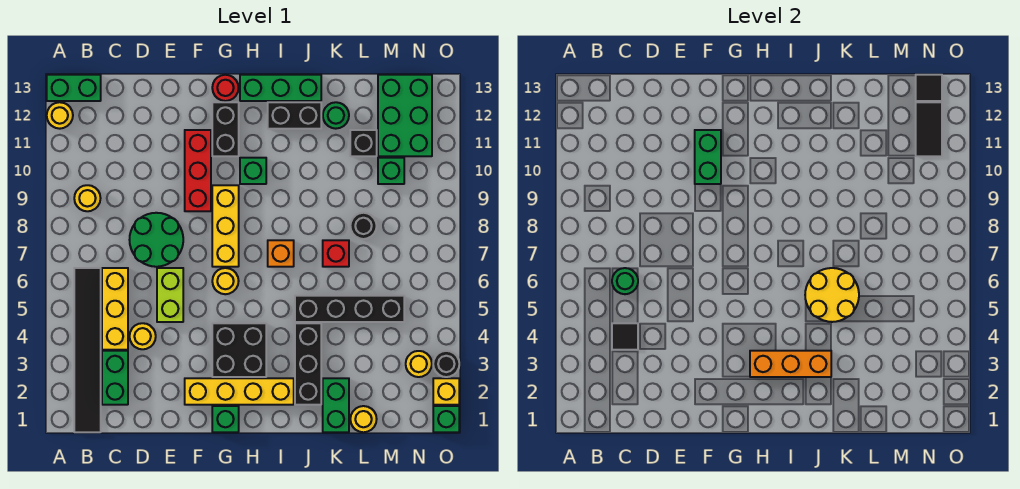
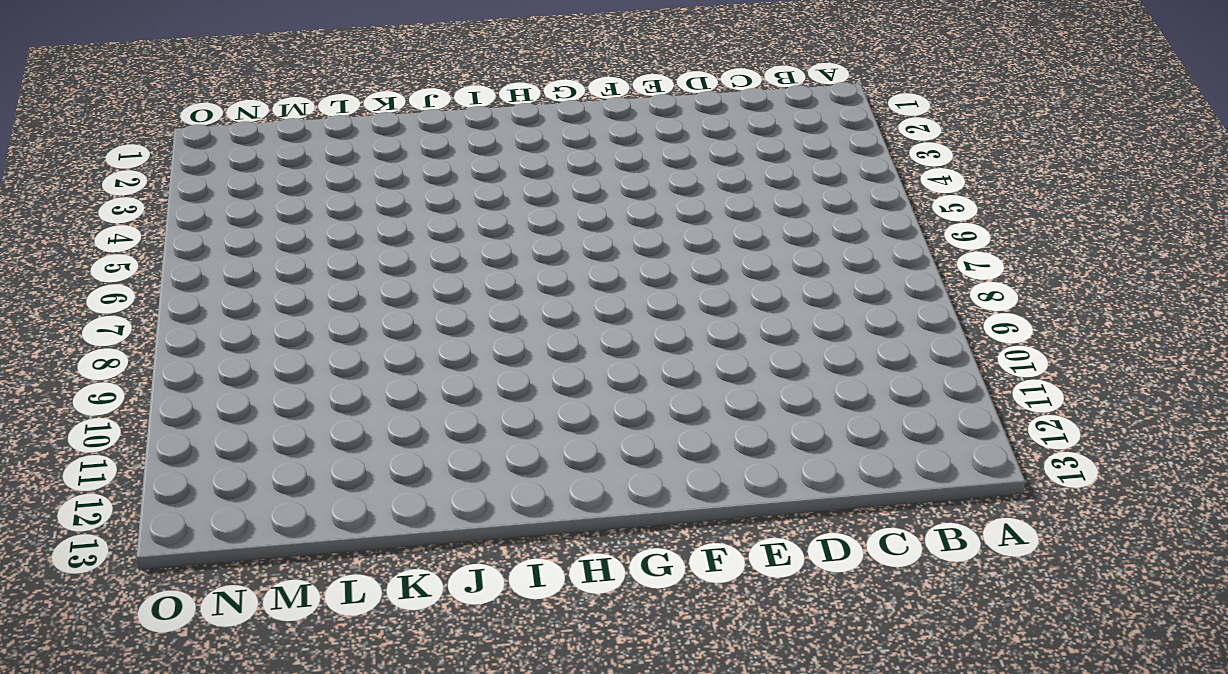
none -> yellow 1x1 round brick [47,102,73,129]
none -> green 1x2 brick [47,75,101,101]
none -> black 1x6 tile [74,268,101,432]
none -> yellow 1x1 round brick [74,185,101,211]

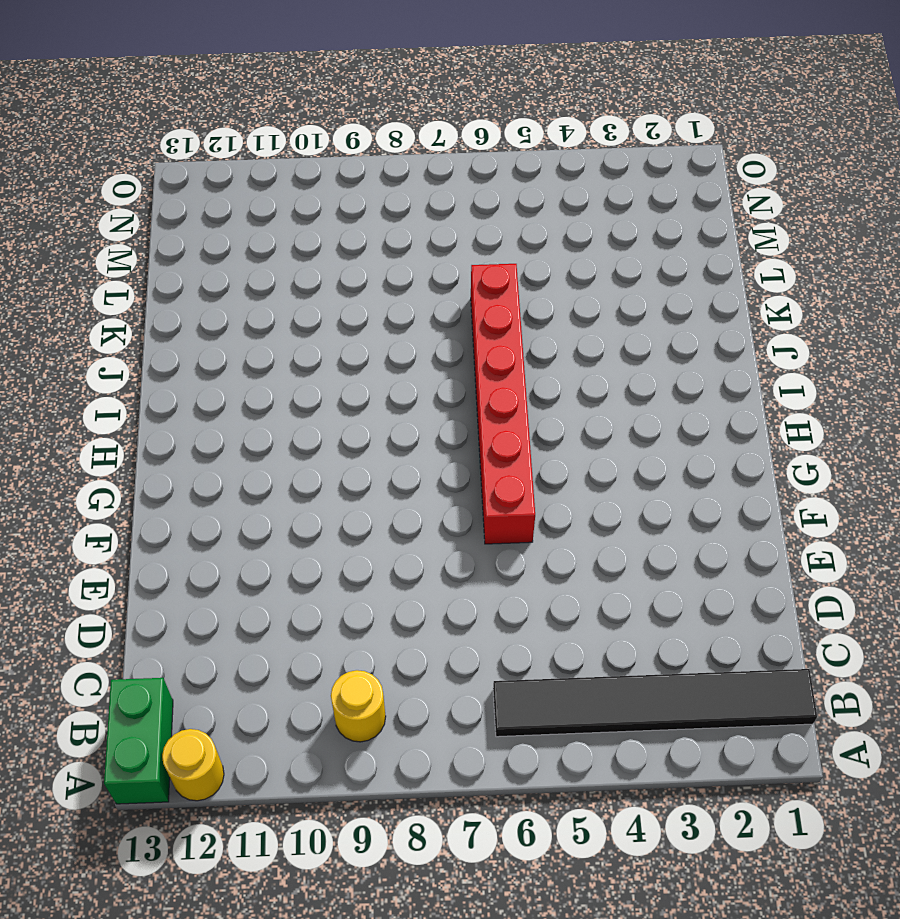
red 1x6 brick [471,264,535,544] -> yellow 1x1 round brick [212,268,239,294]
none -> green 1x2 brick [102,351,128,405]
none -> yellow 1x3 brick [102,268,128,350]
none -> yellow 1x1 round brick [130,323,156,349]
none -> green 2x2 round brick [130,213,183,267]

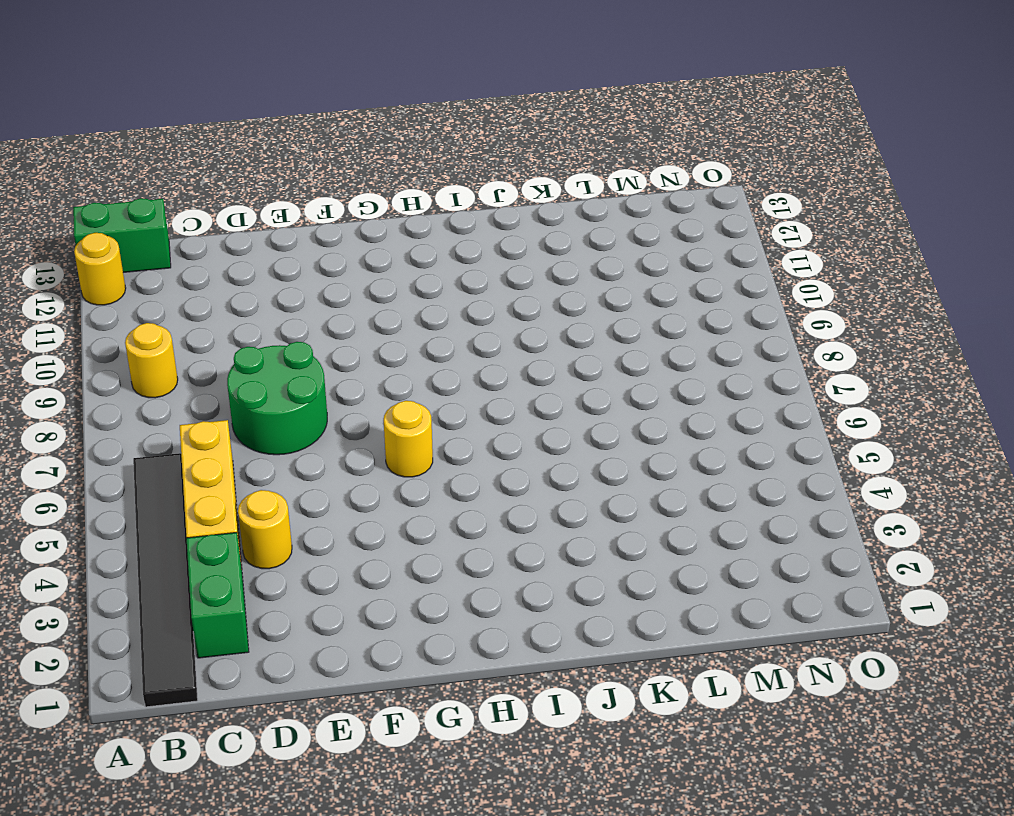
none -> lime 1x2 brick [157,268,183,322]
none -> yellow 1x4 brick [185,378,294,405]
none -> red 1x3 brick [185,130,211,211]
none -> green 1x1 brick [212,406,239,432]

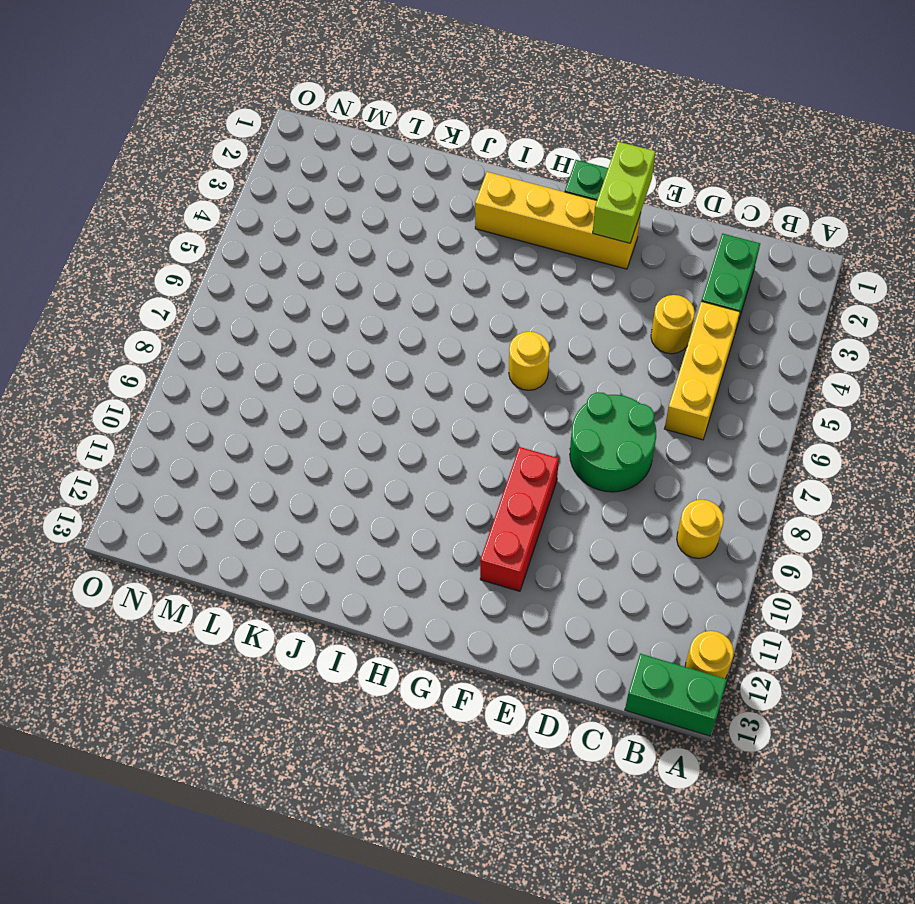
lime 1x2 brick [593,142,656,243] -> lime 1x2 brick moved to [157,268,183,322]
none -> black 1x6 tile [74,268,101,432]
none -> black 2x2 brick [212,323,266,377]
none -> yellow 1x3 brick [212,185,239,267]
none -> black 1x2 brick [212,102,239,156]

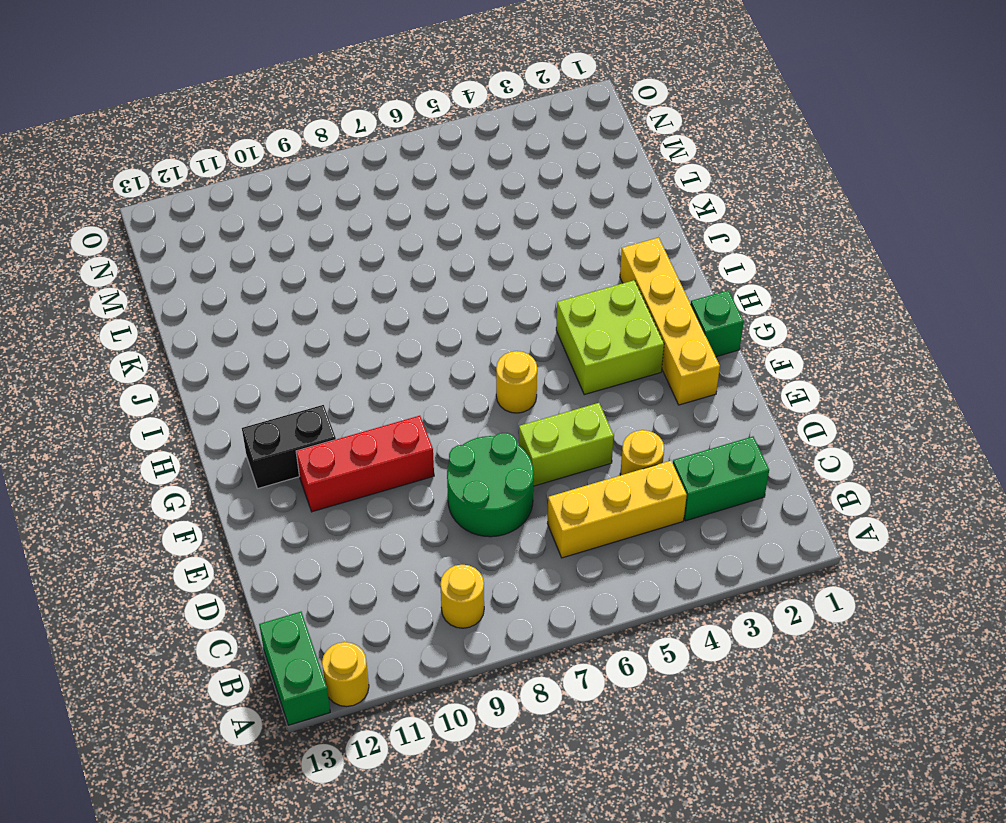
lime 2x2 brick [556,280,664,395] -> black 2x2 brick [212,323,266,377]
none -> black 1x6 tile [74,268,101,432]
none -> yellow 1x3 brick [212,185,239,267]
none -> red 1x1 round brick [212,75,239,101]
none -> green 1x1 brick [240,158,266,184]

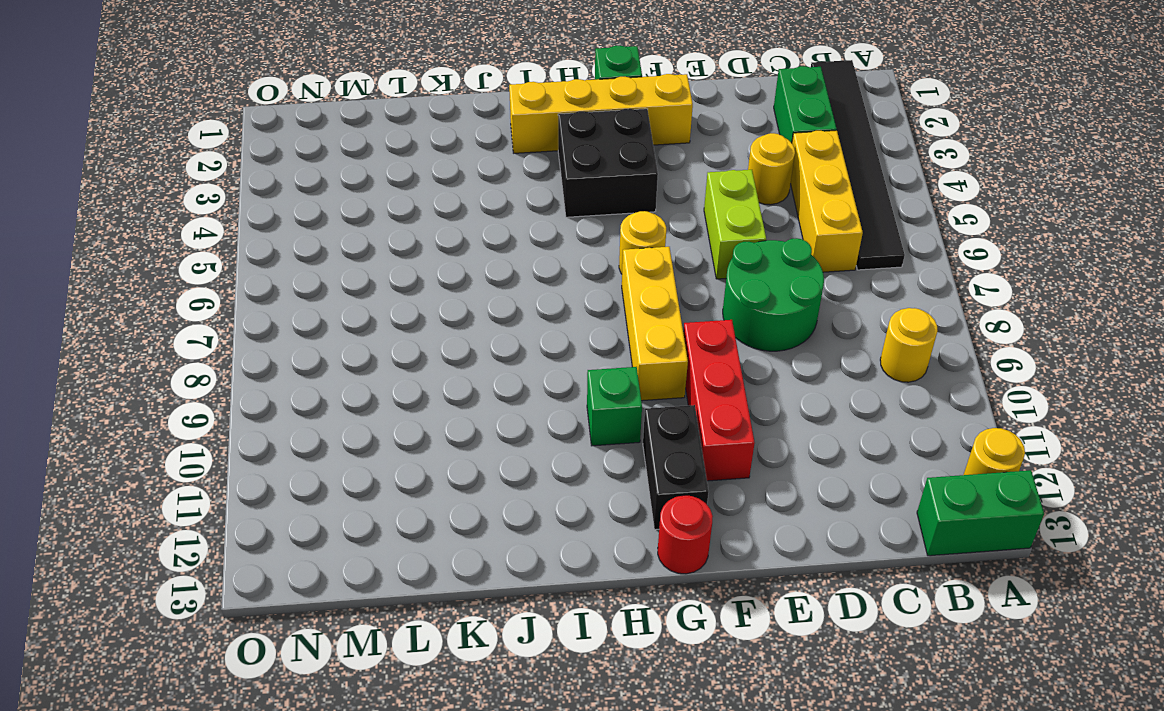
none -> green 1x3 brick [240,75,321,101]
none -> orange 1x1 brick [268,240,294,267]
none -> black 1x2 brick [268,102,321,129]
none -> black 1x3 brick [295,323,321,405]

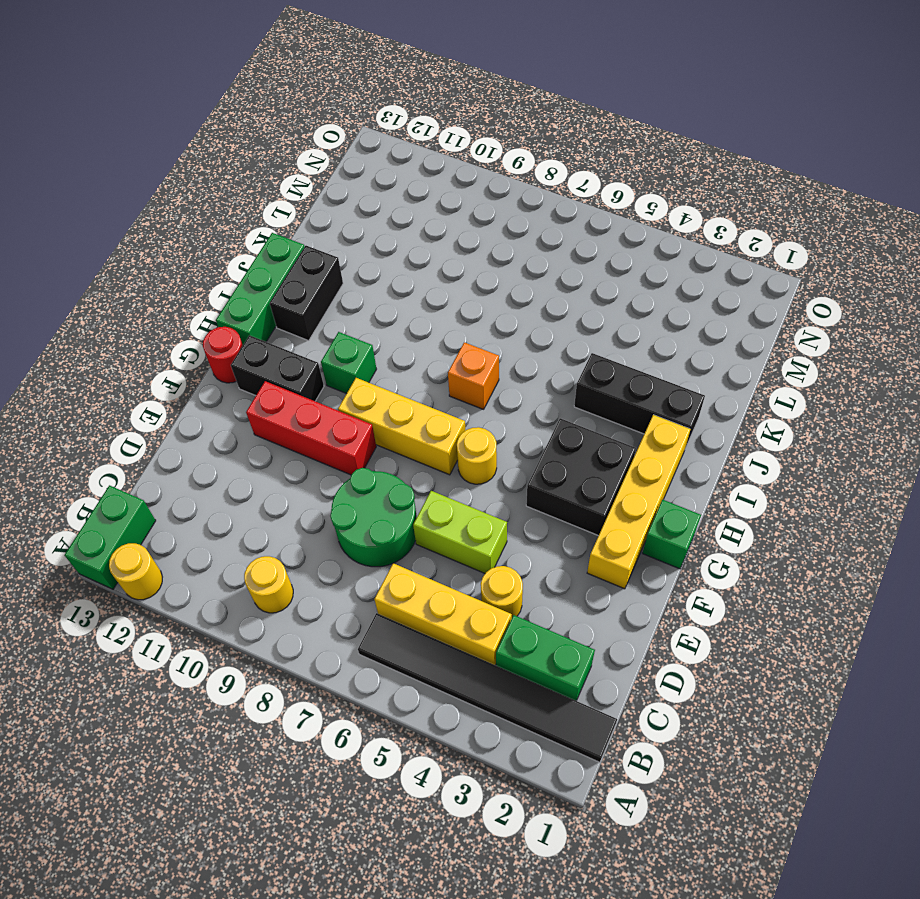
none -> black 1x4 brick [295,296,404,322]
none -> green 1x2 brick [323,378,349,432]
none -> red 1x1 brick [323,240,349,267]
none -> green 1x1 round brick [323,102,349,129]

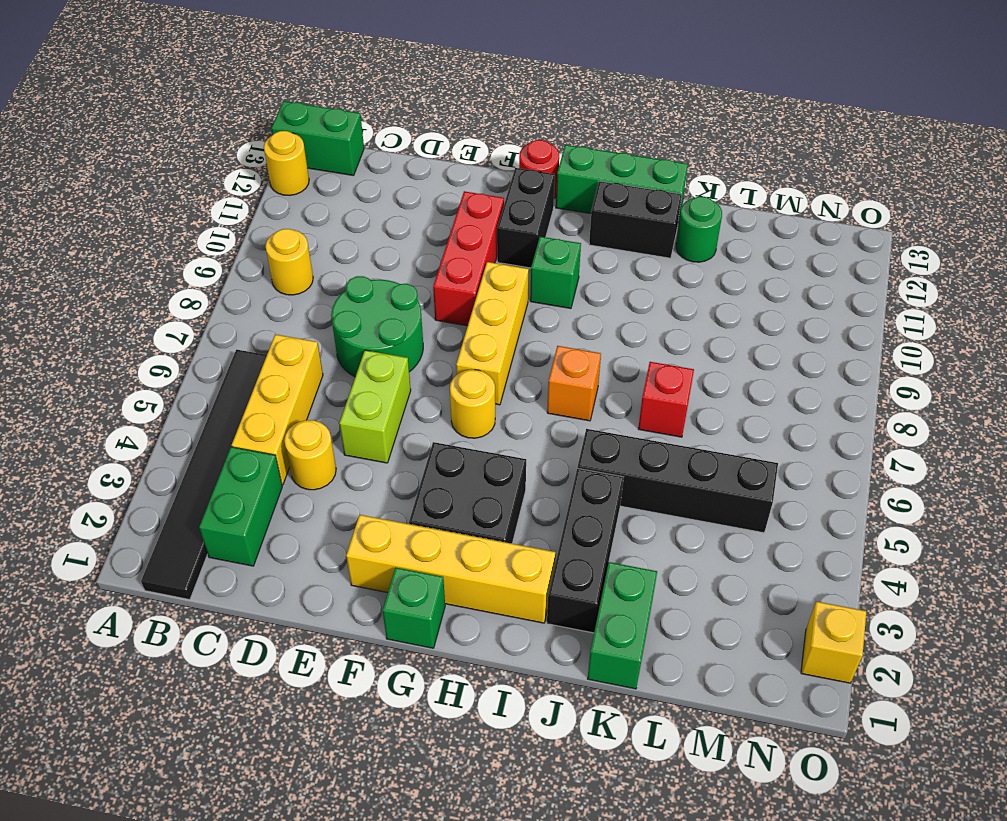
none -> yellow 1x1 round brick [350,406,377,432]
none -> black 1x1 round brick [350,213,377,239]
none -> black 1x1 brick [350,130,377,156]
none -> green 1x1 brick [378,158,404,184]

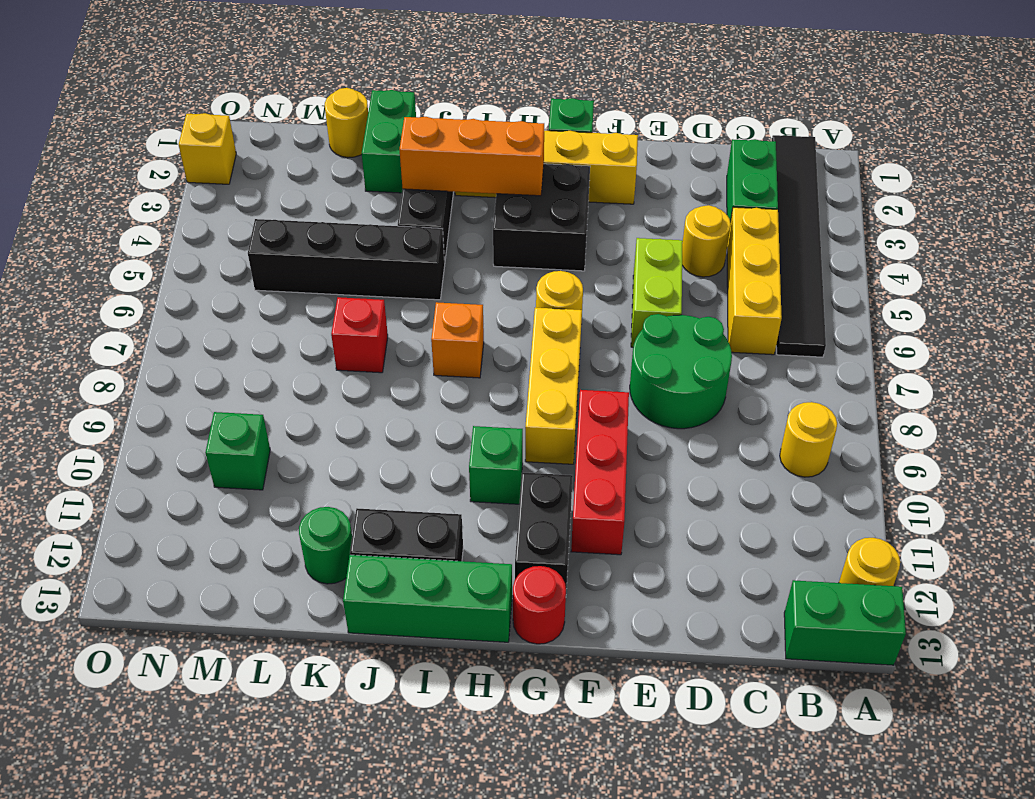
none -> black 1x1 round brick [350,213,377,239]
none -> black 1x1 brick [350,130,377,156]
none -> green 2x3 brick [378,75,432,156]
none -> yellow 1x1 round brick [406,351,432,377]

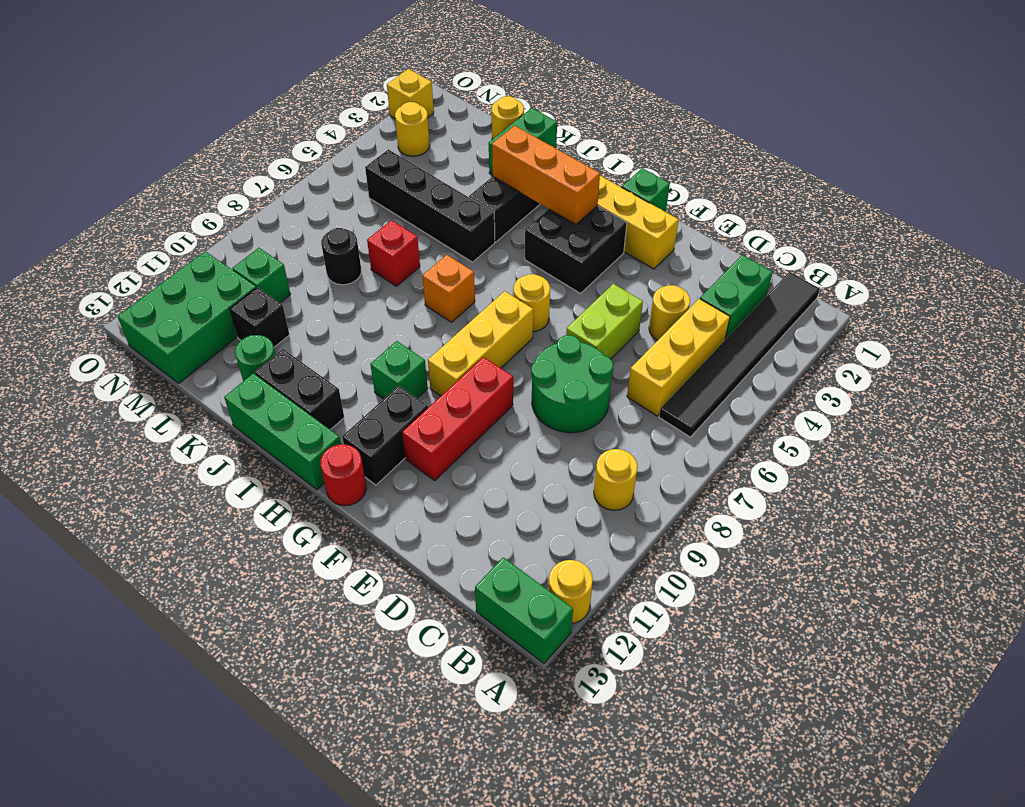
none -> green 1x1 brick [433,406,459,432]
none -> black 1x1 round brick [433,351,459,377]
none -> black 1x1 tile [612,323,638,350]
none -> green 1x1 round brick [612,268,638,294]

